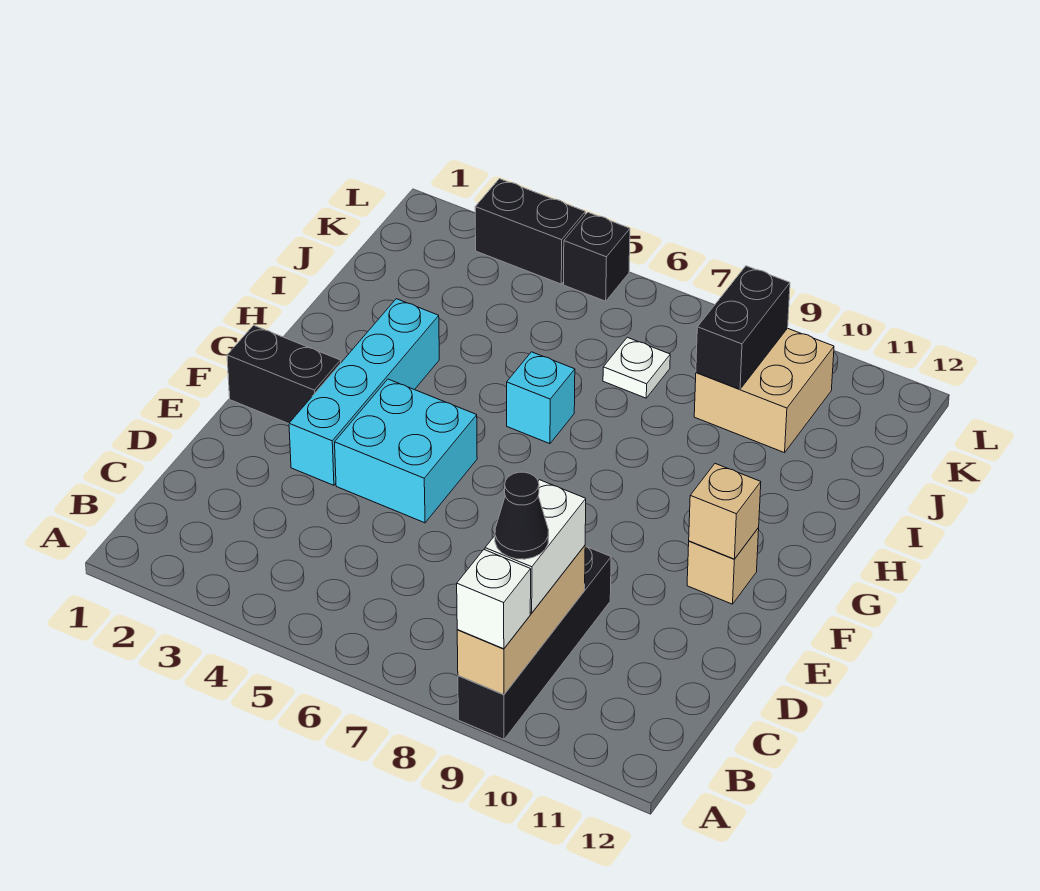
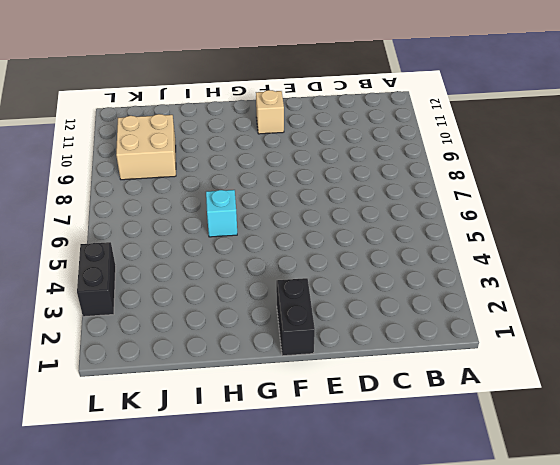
none -> black 1x4 brick [458,546,611,739]
none -> cyan 1x4 brick [289,299,439,485]
none -> cyan 2x2 brick [335,379,477,523]

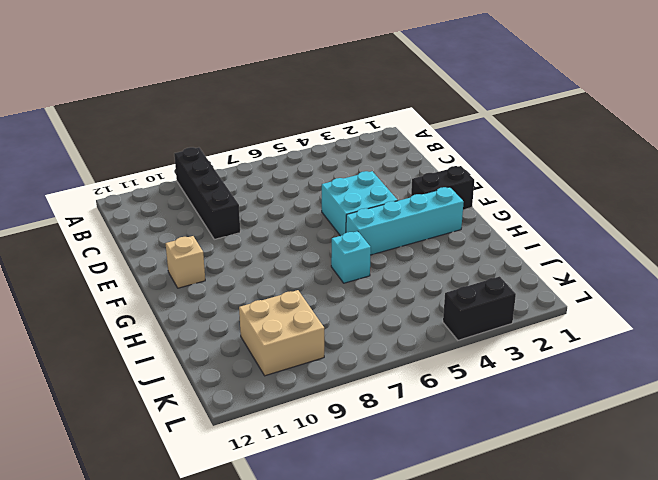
cyan 1x4 brick [346,187,464,255] -> cyan 1x4 brick turned to [289,299,439,485]
none -> white 1x1 plate [603,337,670,398]
none -> black 1x1 brick [564,212,630,301]
none -> tan 1x3 brick [457,546,585,695]

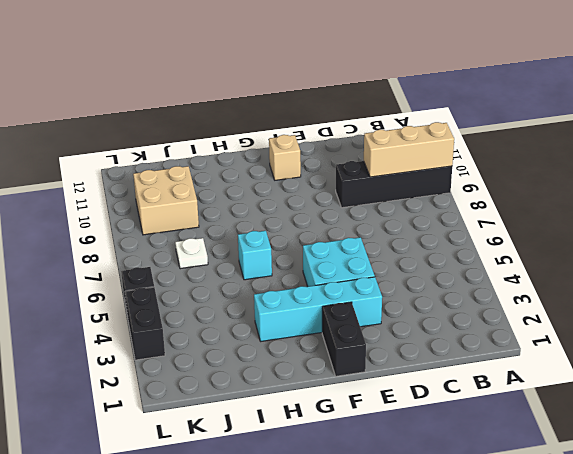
none -> tan 1x1 brick [689,464,761,559]
none -> black 1x2 brick [696,266,790,389]
none -> white 1x1 brick [457,550,531,649]

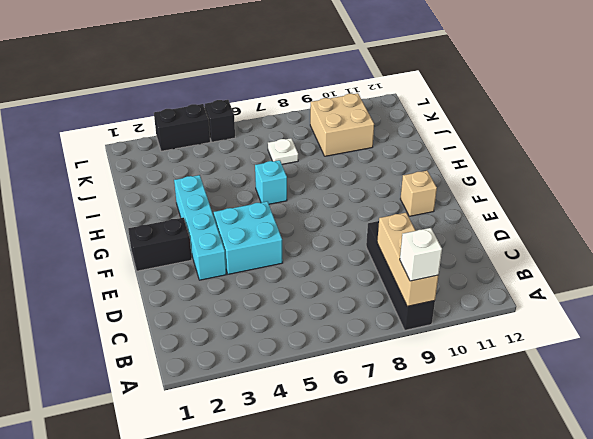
none -> tan 1x1 brick [689,464,761,559]
none -> black 1x2 brick [696,266,790,389]
none -> white 1x2 brick [485,480,586,613]

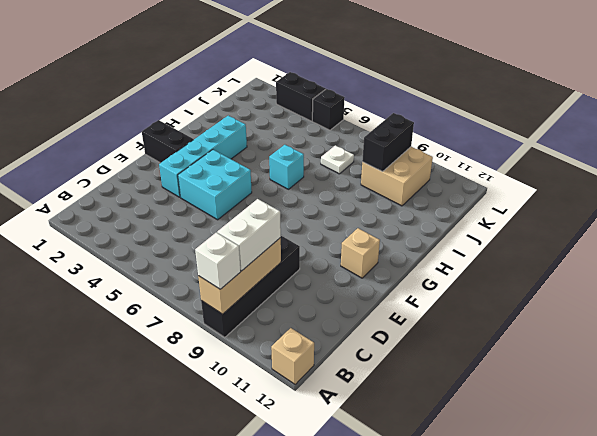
tan 1x1 brick [271,328,314,384] -> tan 1x1 brick moved to [689,464,761,559]
none -> black 1x1 cone [495,472,549,559]

